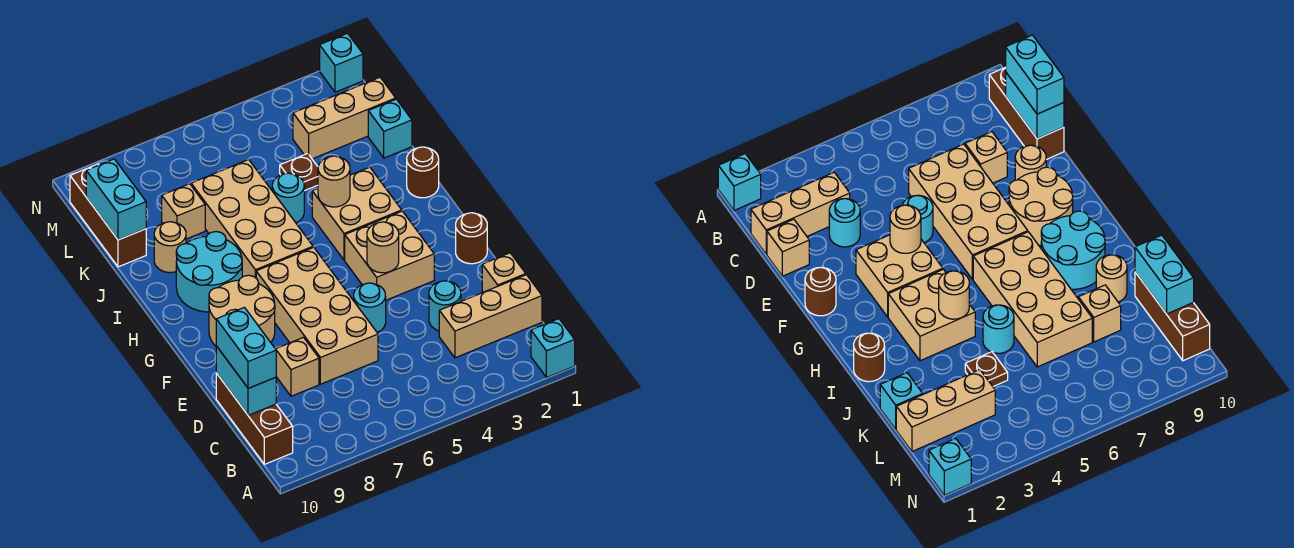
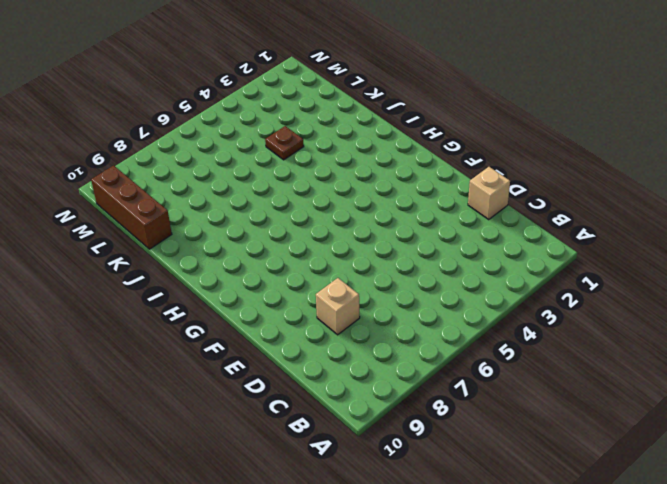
none -> cyan 1x1 brick [531,319,575,378]
none -> brown 1x3 brick [216,373,293,464]
none -> tan 1x3 brick [439,275,542,358]

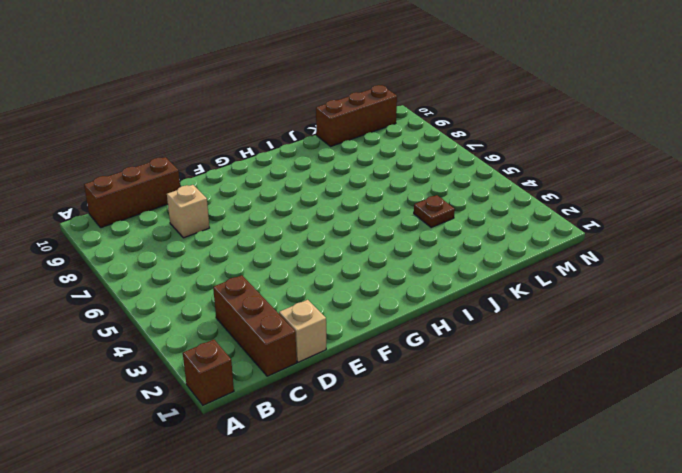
brown 1x1 brick [183,340,234,405] -> cyan 1x1 brick [531,319,575,378]
brown 1x3 brick [213,275,297,376] -> tan 1x3 brick [439,275,542,358]
none -> cyan 1x1 round brick [429,281,461,331]
none -> tan 2x4 brick [256,247,378,384]
none -> cyan 1x1 round brick [354,283,386,332]

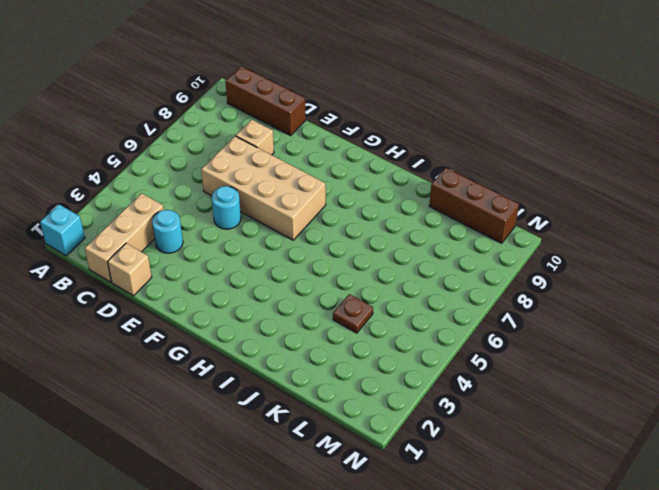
none -> tan 1x1 round brick [1015,145,1046,180]
none -> brown 1x1 round brick [456,213,487,264]
none -> tan 2x2 brick [345,211,434,300]

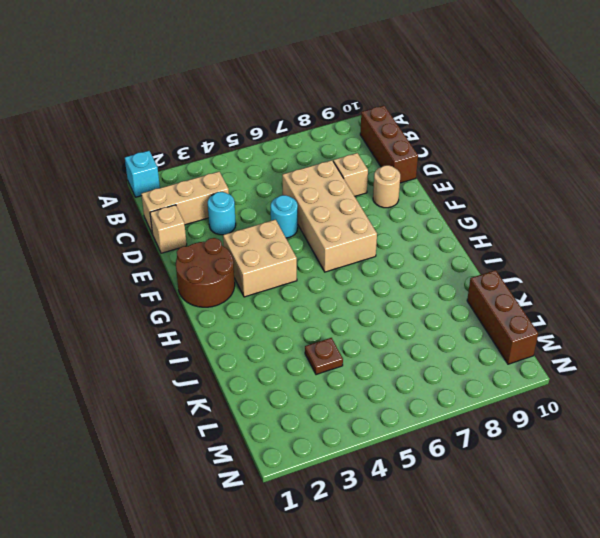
brown 2x2 round brick [176,238,235,307] -> brown 1x1 round brick [456,213,487,264]
none -> tan 2x2 round brick [209,275,275,346]
none -> tan 2x2 brick [312,167,402,260]
none -> tan 2x4 brick [191,160,313,278]

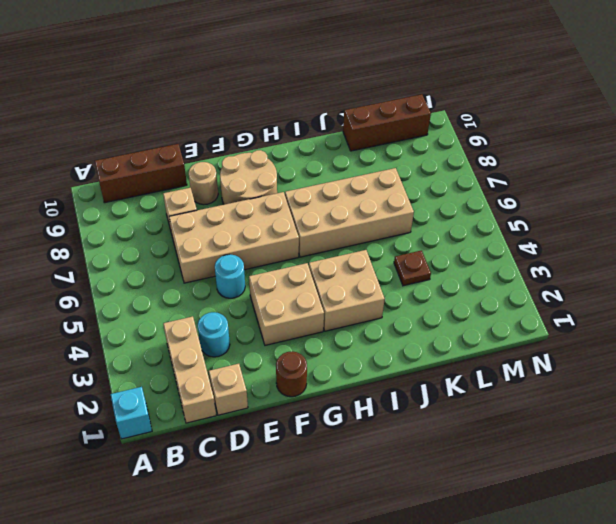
none -> cyan 2x2 round brick [176,232,242,312]
none -> brown 1x1 round brick [407,147,439,198]
none -> cyan 1x1 round brick [272,173,304,223]

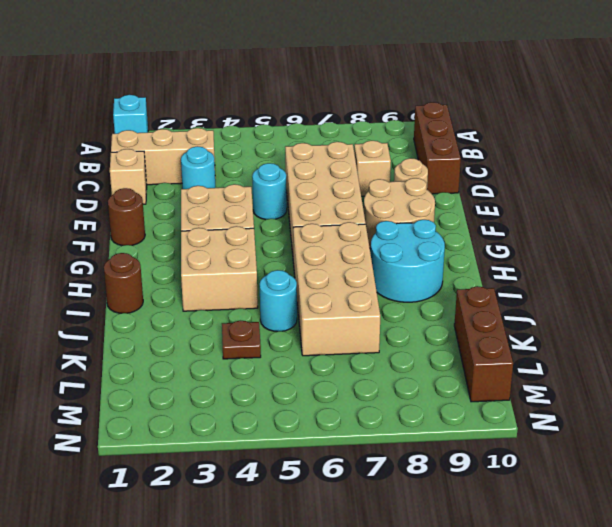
none -> tan 1x1 round brick [154,222,186,273]
none -> cyan 1x1 brick [368,99,412,158]
none -> tan 1x1 brick [162,184,205,239]

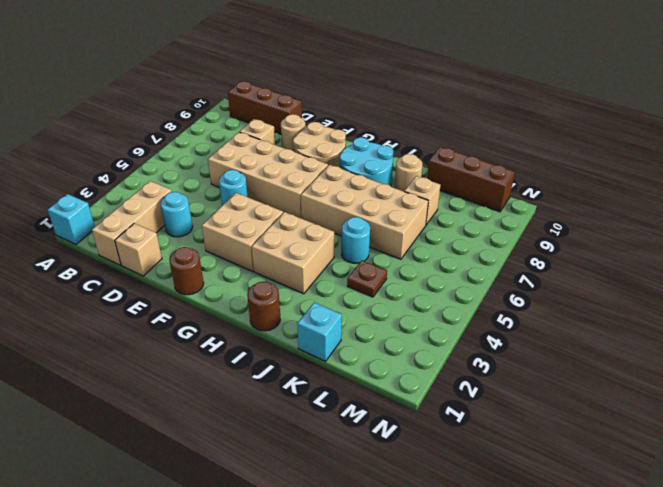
none -> tan 1x3 brick [293,77,396,159]
none -> cyan 1x1 brick [320,33,363,92]
none -> cyan 1x2 brick [216,346,276,415]

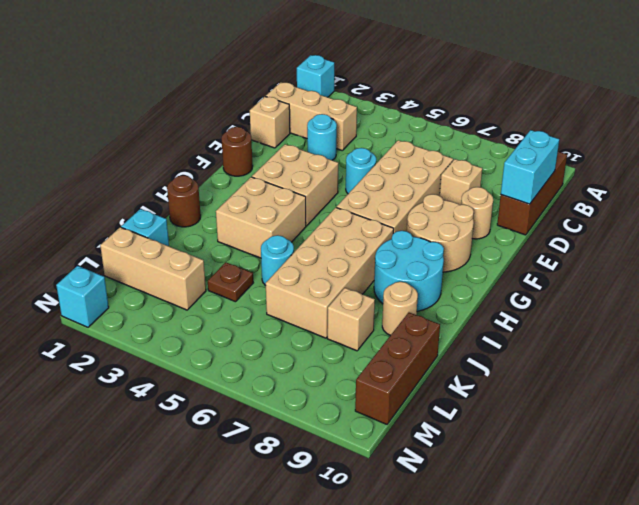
none -> tan 1x1 round brick [367,222,399,273]
none -> tan 1x1 round brick [318,156,350,207]
none -> cyan 1x2 brick [86,159,146,240]

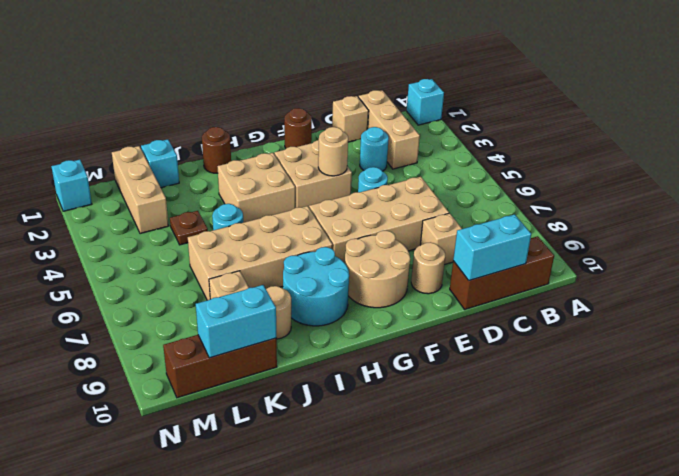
none -> tan 1x1 round brick [318,156,350,207]
none -> cyan 1x2 brick [216,307,276,388]

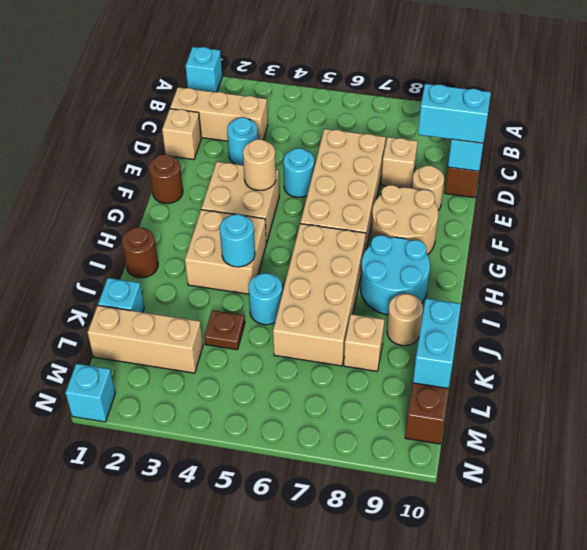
cyan 1x2 brick [418,84,491,143] -> cyan 1x2 brick turned to [216,307,276,388]
cyan 1x1 round brick [220,214,255,267] -> tan 1x1 round brick [318,156,350,207]

